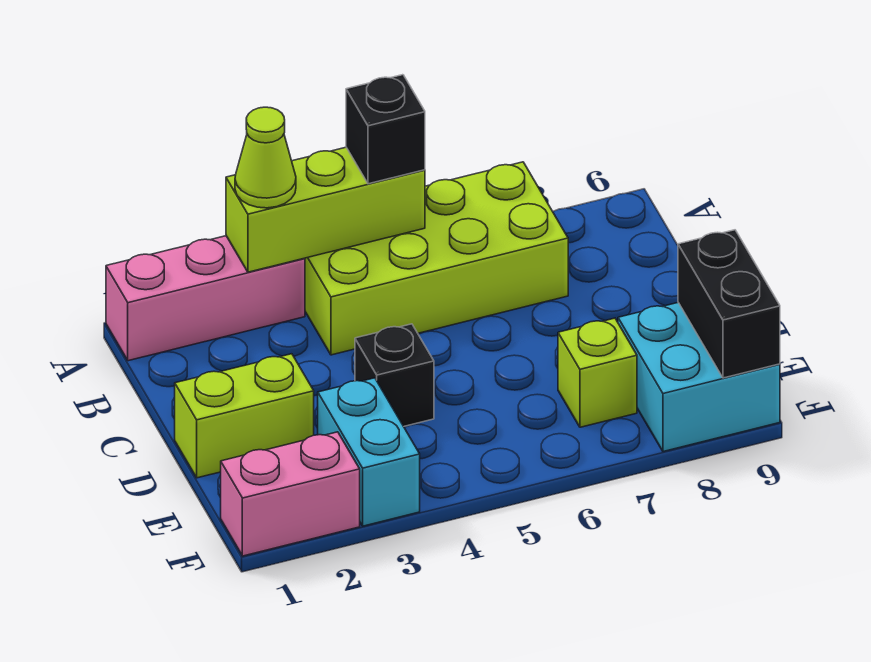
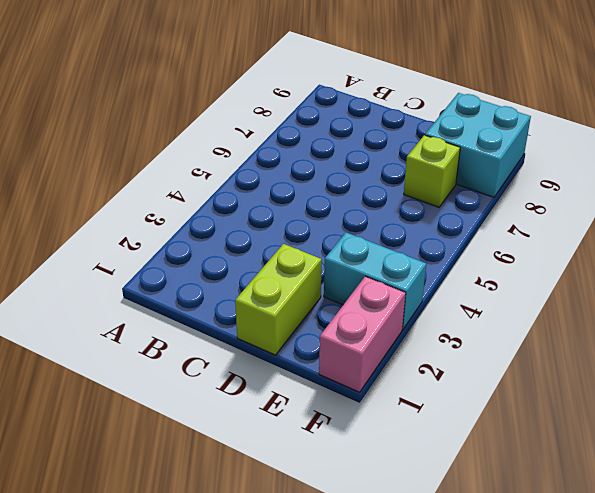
none -> pink 1x3 brick [106,236,305,361]
none -> lime 2x4 brick [305,162,568,355]
none -> black 1x1 brick [355,324,434,426]

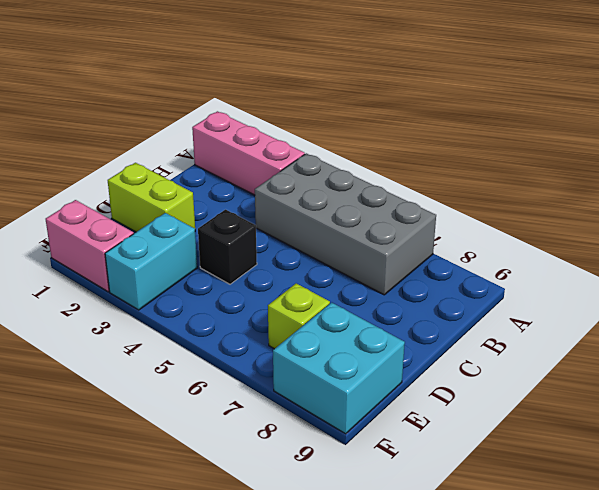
grey 2x4 brick [255,153,436,295] -> lime 2x4 brick [305,162,568,355]
none -> lime 1x3 brick [226,147,425,272]
none -> black 1x2 brick [678,230,780,378]
none -> lime 1x1 cone [235,107,296,208]

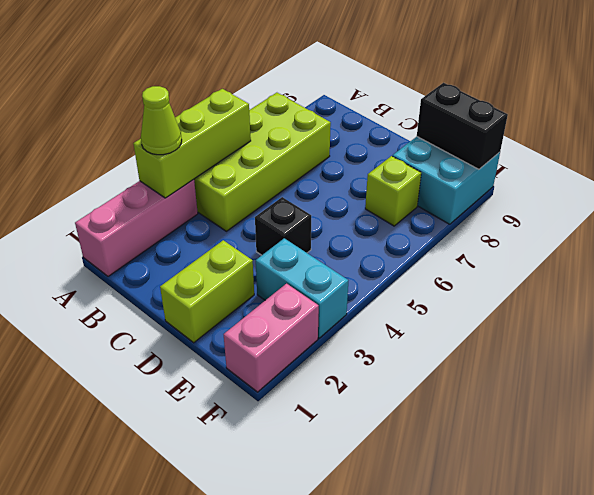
none -> black 1x1 brick [346,75,425,184]

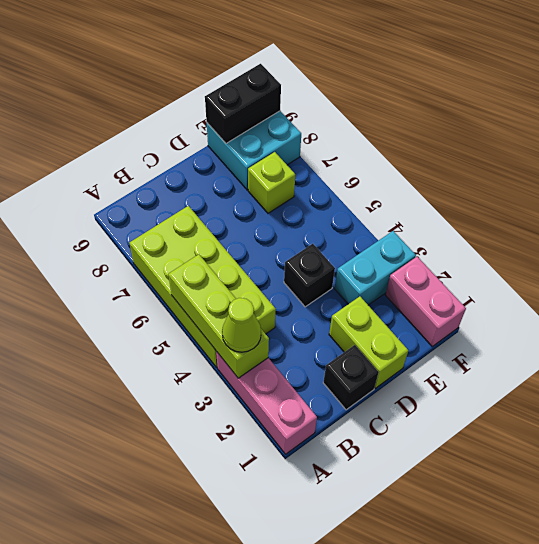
black 1x1 brick [323,345,379,410] -> black 1x1 brick moved to [346,75,425,184]

